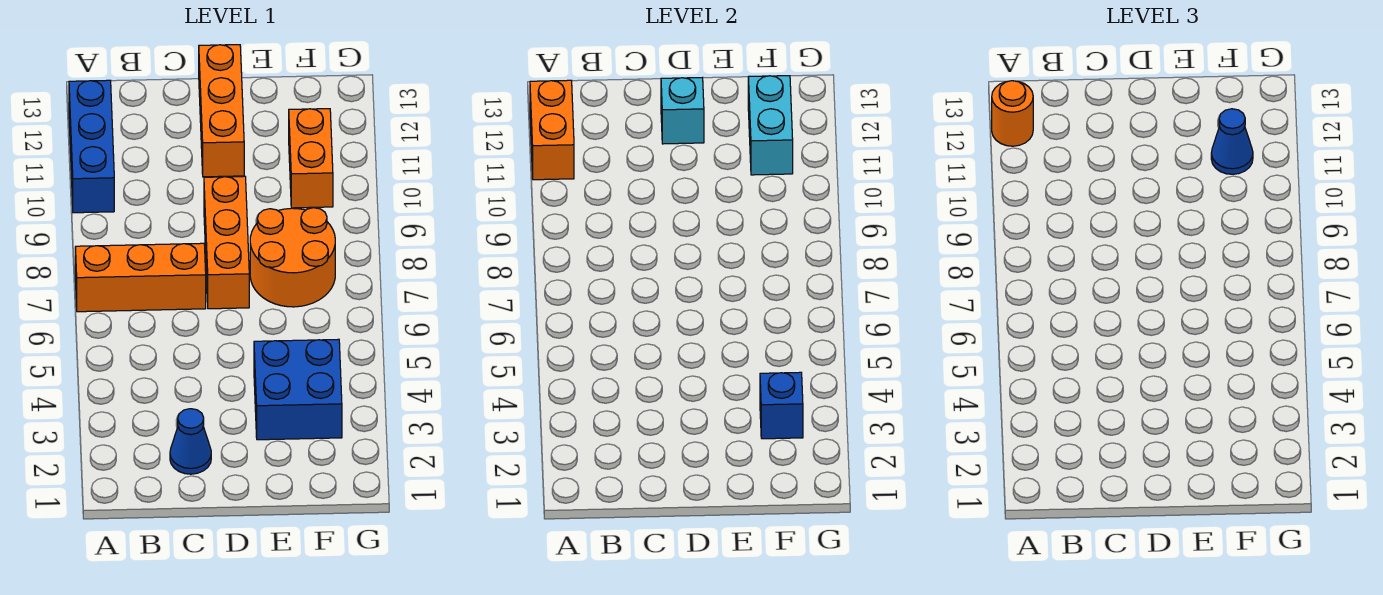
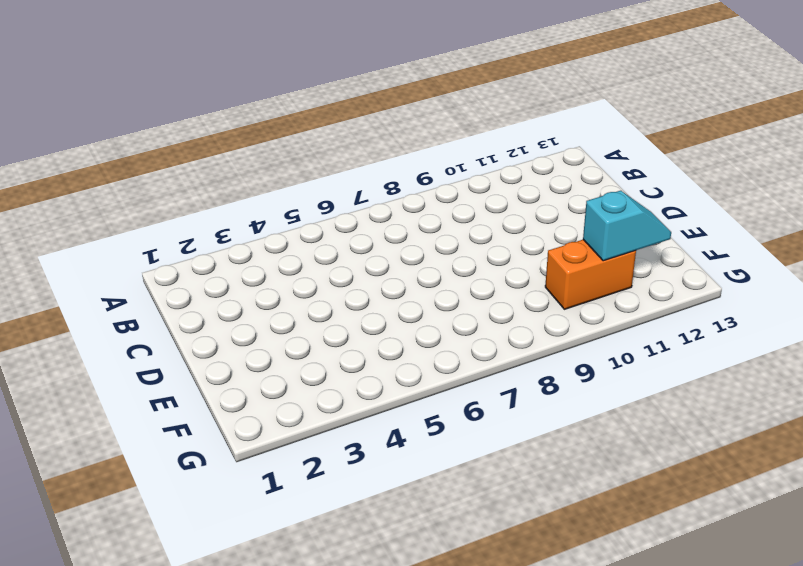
cyan 1x2 slope [583,191,671,261] -> cyan 1x2 brick [748,76,793,175]
none -> orange 1x3 brick [75,243,206,312]
none -> blue 1x3 brick [69,80,114,213]
none -> blue 1x1 cone [170,409,211,474]

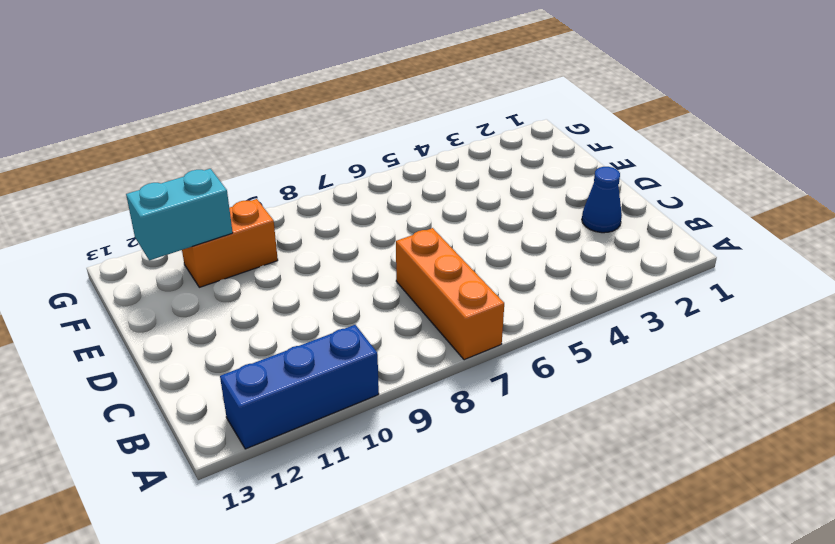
none -> orange 1x3 brick [204,176,249,309]
none -> orange 1x3 brick [199,45,244,177]
none -> blue 2x2 brick [254,339,342,440]

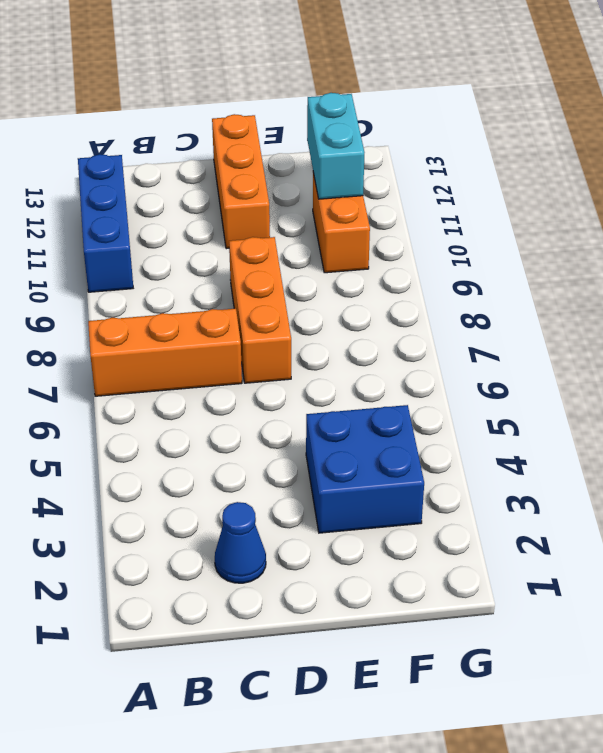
none -> orange 2x2 round brick [250,208,335,307]
none -> orange 1x2 brick [530,80,574,180]
none -> cyan 1x1 brick [661,78,704,144]

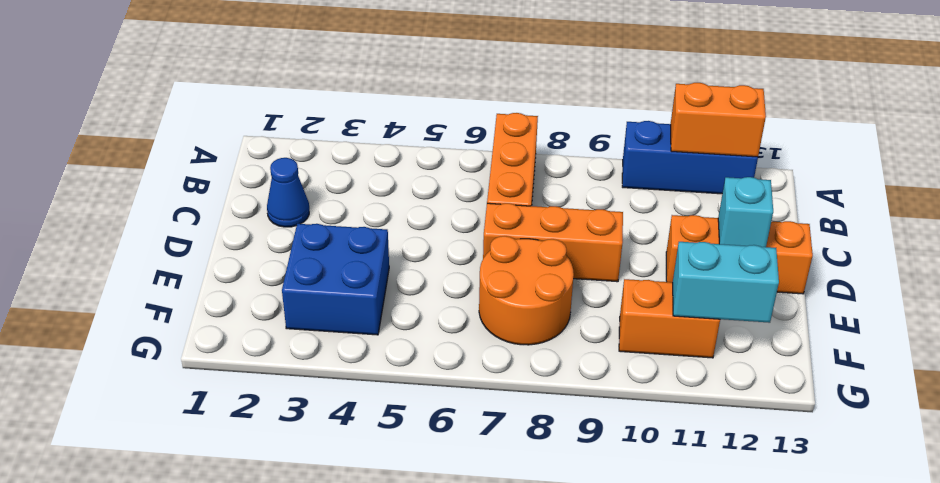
none -> blue 1x1 brick [760,372,803,439]
none -> orange 1x1 round brick [992,81,1033,146]
none -> blue 1x1 cone [1211,109,1253,174]

